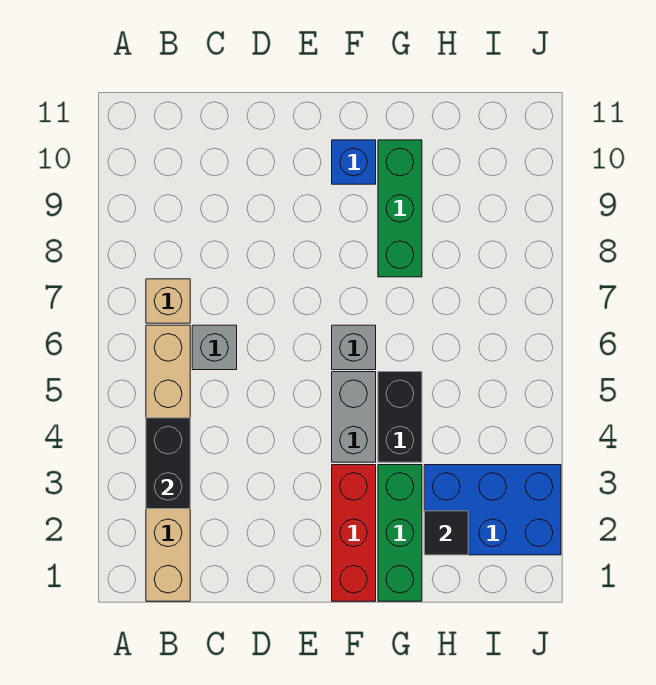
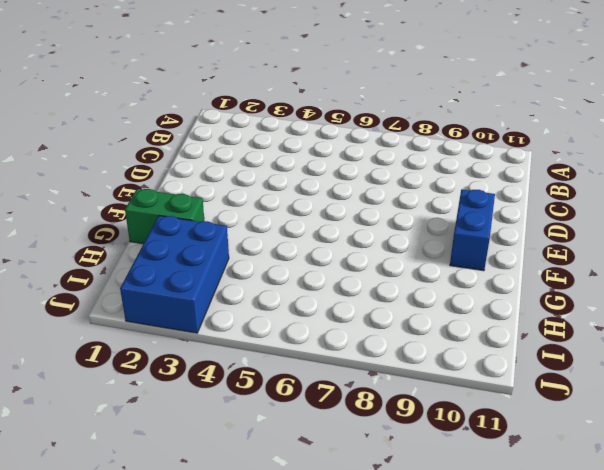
blue 1x2 brick [450,190,495,271] -> blue 1x1 brick [332,140,376,184]
green 1x2 brick [125,189,204,244] -> green 1x3 brick [378,465,422,601]
none -> tan 1x6 brick [146,325,190,601]
none -> tan 1x1 brick [146,279,190,323]
none -> grey 1x1 brick [192,325,237,370]

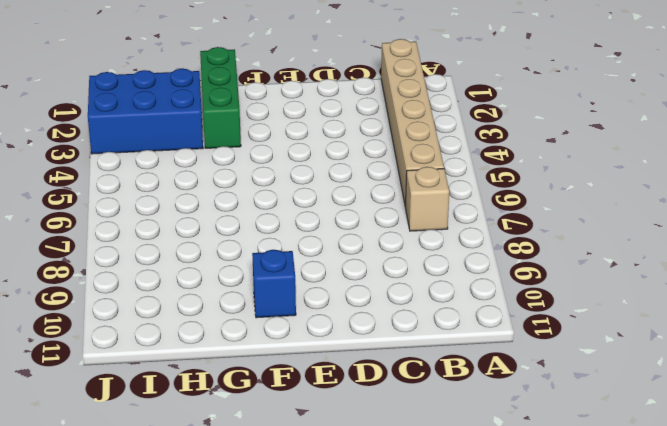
none -> grey 1x1 brick [192,325,237,370]
none -> red 1x3 brick [332,465,376,601]
none -> grey 1x2 brick [332,372,376,462]

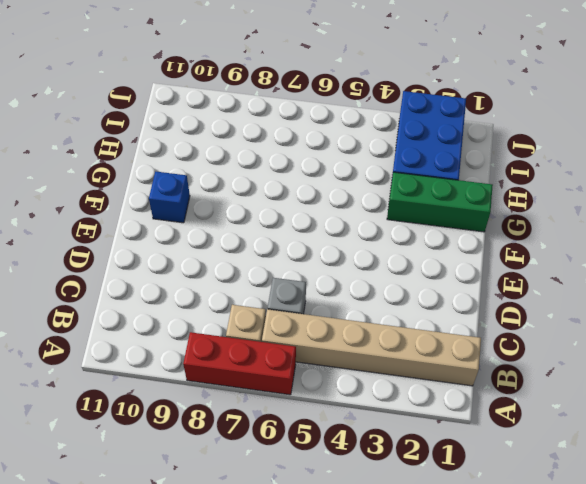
red 1x3 brick [183,332,296,395] -> red 1x3 brick moved to [332,465,376,601]
none -> grey 1x2 brick [332,372,376,462]
none -> grey 1x1 brick [332,325,376,370]
none -> black 1x2 brick [378,372,422,462]

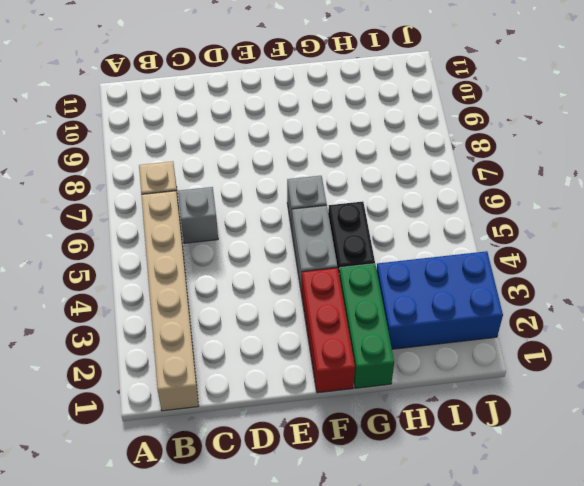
none -> blue 1x1 brick [332,140,376,184]
none -> green 1x3 brick [378,140,422,277]
none -> black 1x2 brick [146,418,190,509]

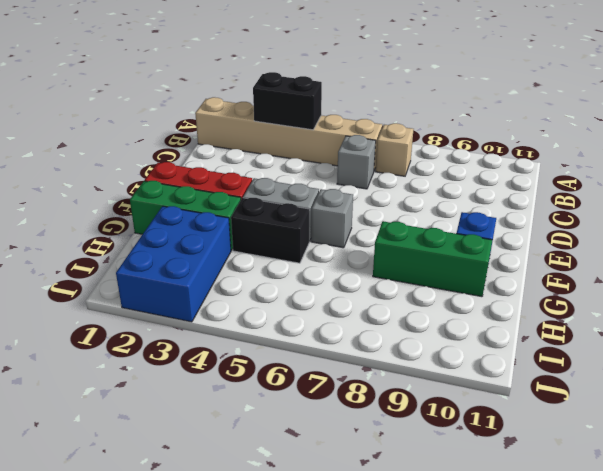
none -> black 1x1 tile [424,511,468,555]

